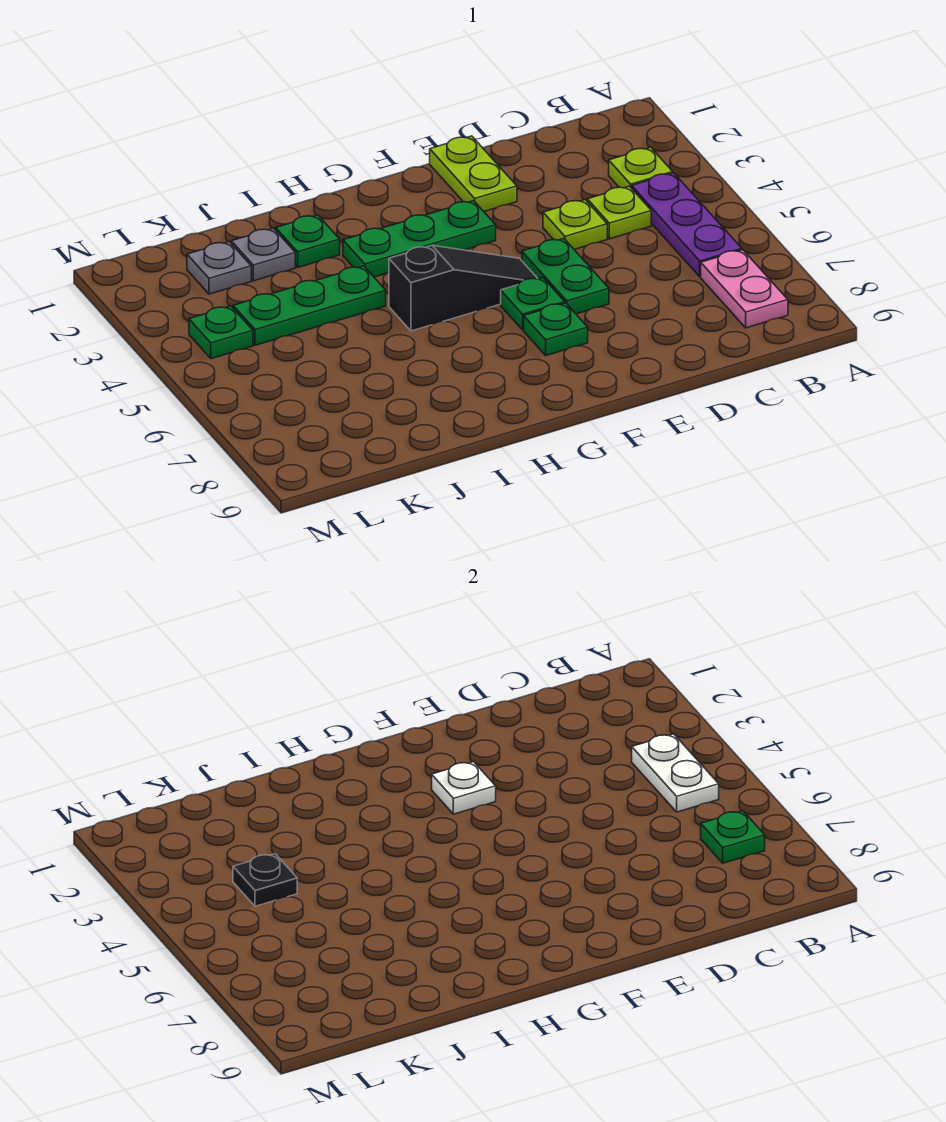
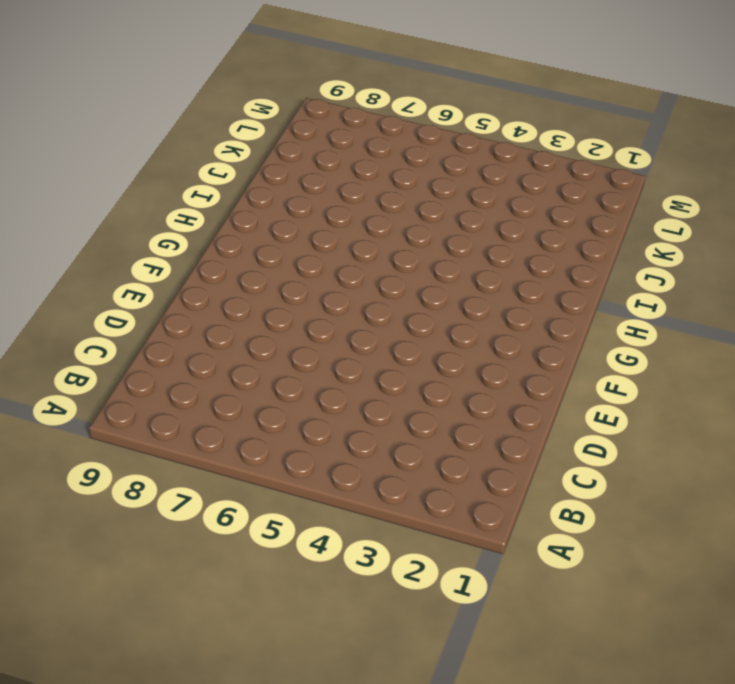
none -> lime 1x1 plate [609,147,673,188]
none -> purple 1x3 plate [632,173,742,277]
none -> pink 1x2 plate [701,250,788,328]

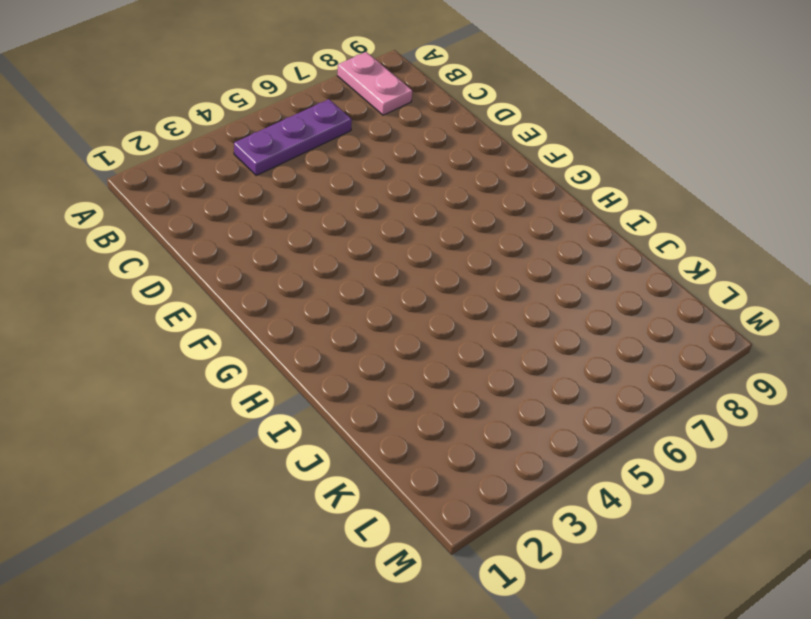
pink 1x2 plate [337,52,412,115] -> pink 1x2 plate turned to [701,250,788,328]
none -> lime 1x1 plate [609,147,673,188]
none -> lime 1x1 plate [587,186,651,239]
none -> lime 1x1 plate [543,200,607,249]

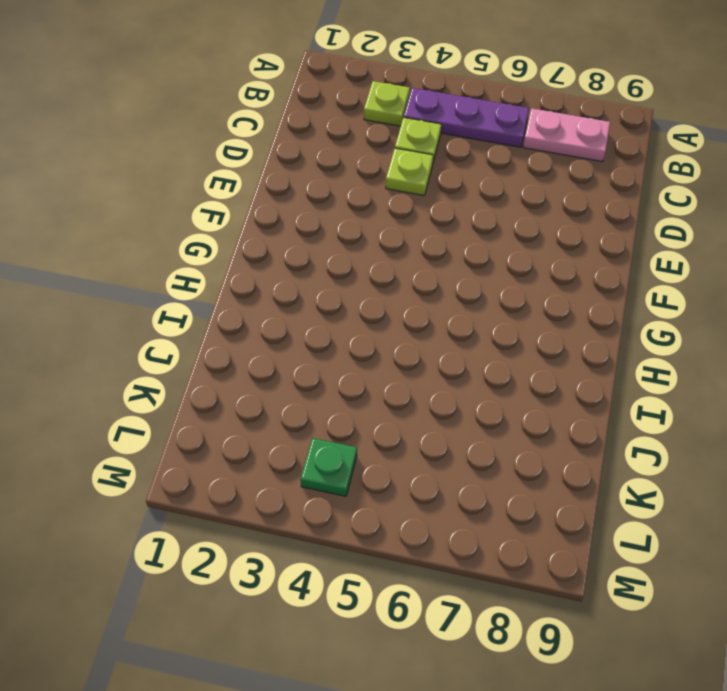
none -> lime 1x2 plate [430,136,517,211]
none -> green 1x2 plate [522,239,609,314]
none -> green 1x3 plate [343,201,496,277]

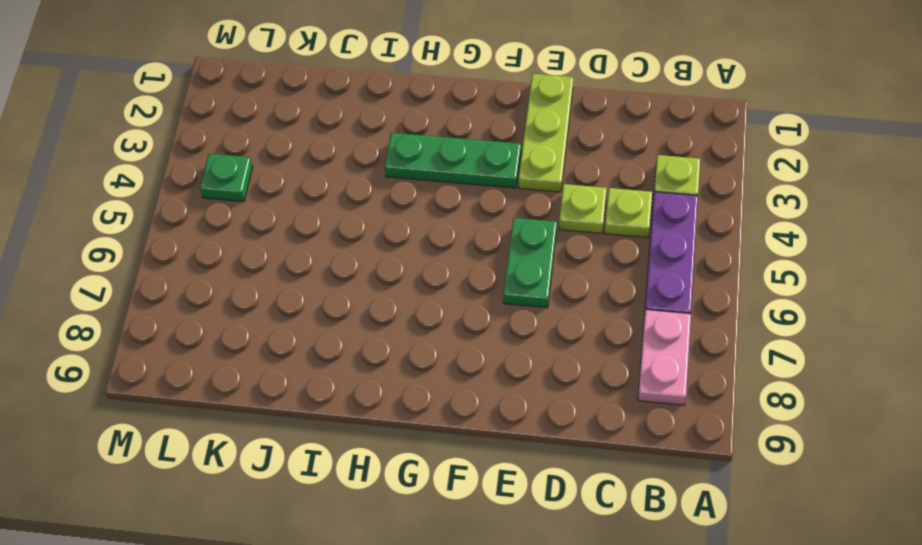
lime 1x3 plate [519,74,573,192] -> lime 1x2 plate [430,136,517,211]
none -> black 1x3 slope [389,245,538,331]
none -> green 1x1 plate [501,277,565,330]
none -> green 1x1 plate [524,303,588,355]

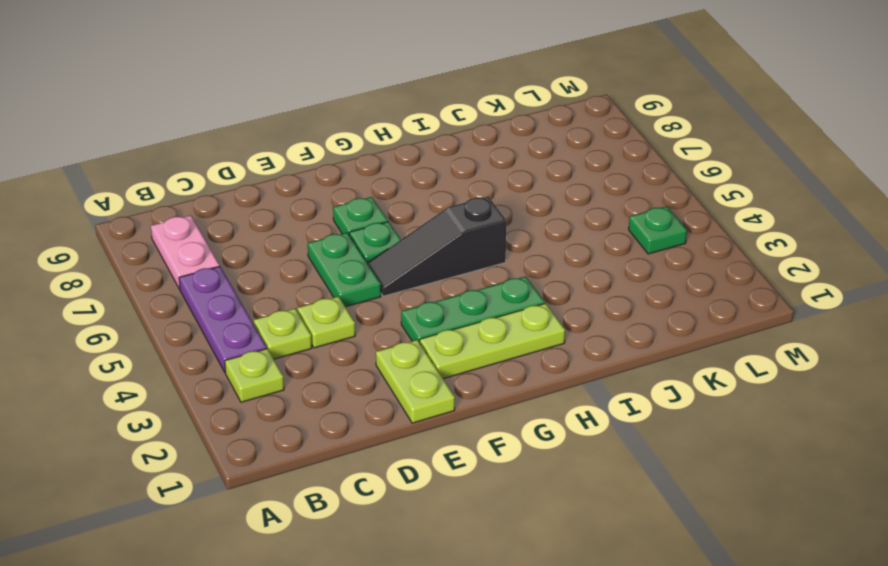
lime 1x3 plate [420,303,565,379] -> none
none -> green 1x1 plate [276,215,340,267]
none -> green 1x3 plate [233,266,386,345]
none -> grey 1x1 plate [231,228,295,281]

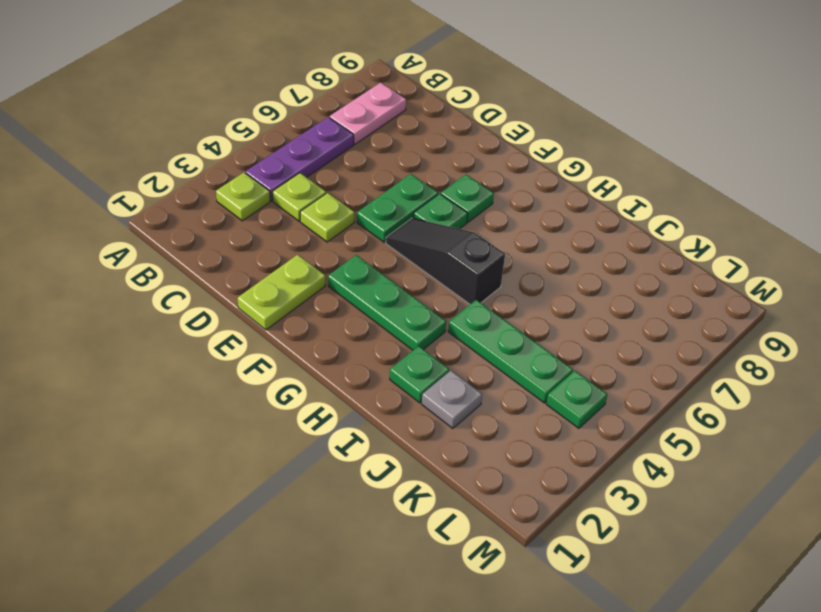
none -> grey 1x1 plate [187,242,251,294]
none -> white 1x2 plate [632,734,719,812]
none -> green 1x1 plate [701,811,765,863]

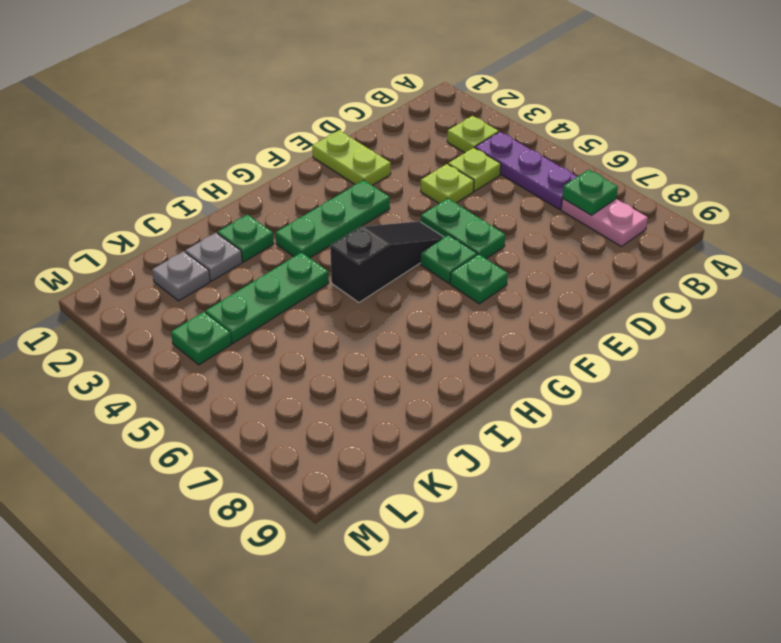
none -> white 1x2 plate [632,734,719,812]
none -> white 1x1 plate [432,762,496,814]
none -> black 1x1 plate [233,854,297,906]

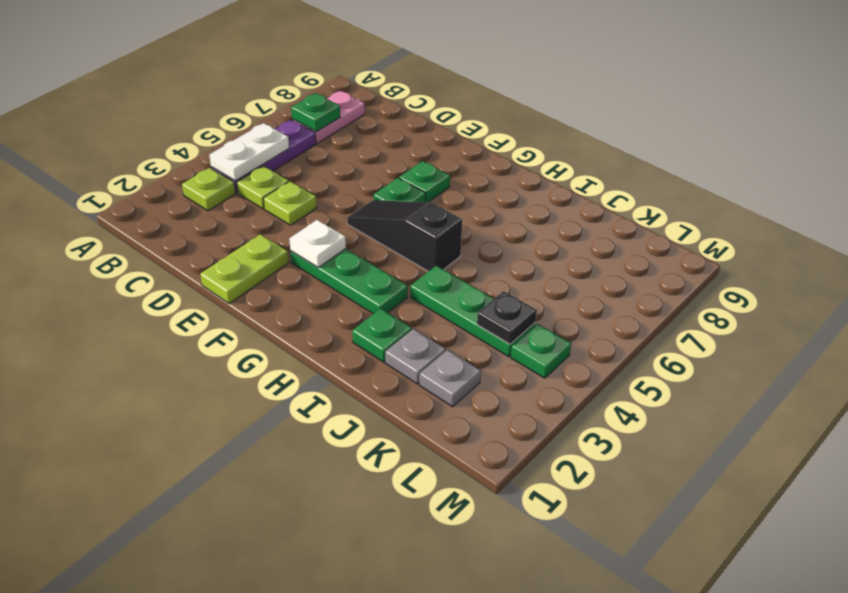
none -> green 1x2 plate [522,239,609,314]

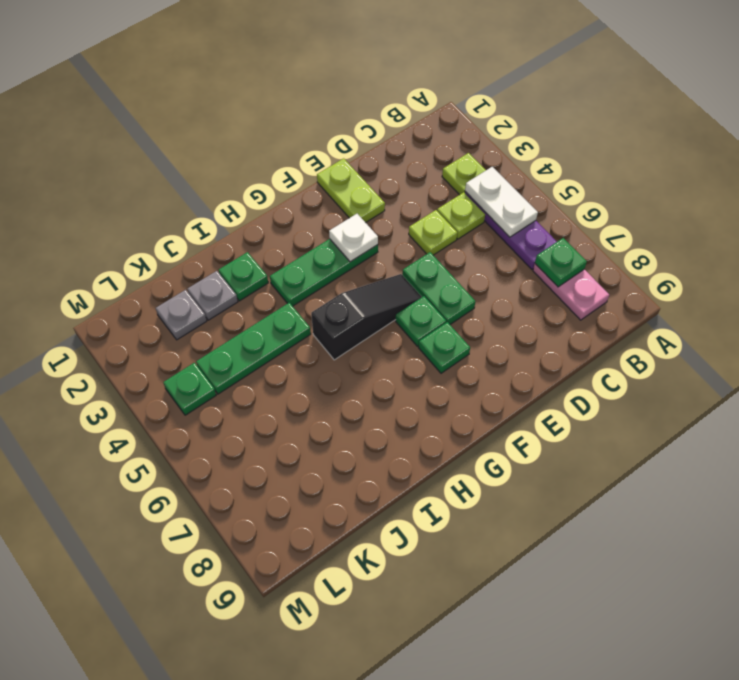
none -> black 1x1 plate [233,854,297,906]

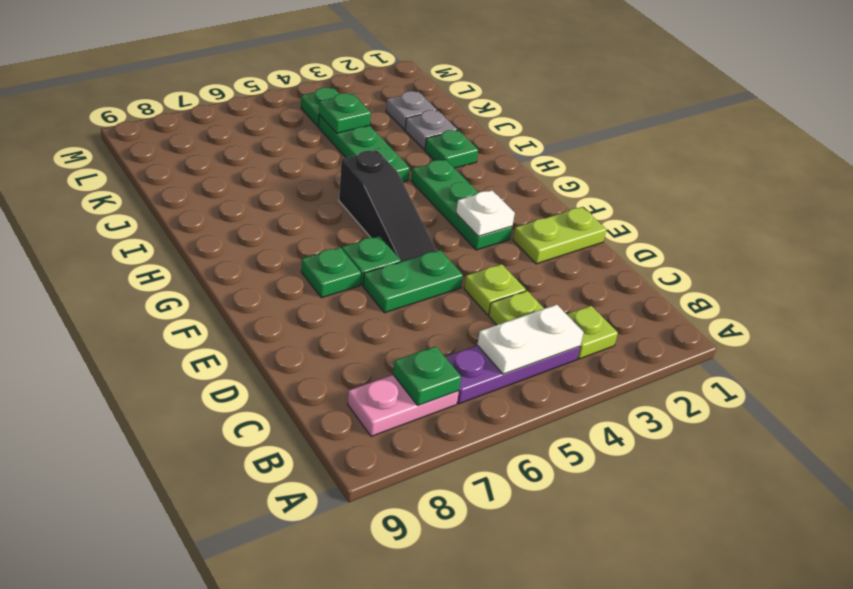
green 1x1 plate [319,93,371,133] -> black 1x1 plate [233,854,297,906]

